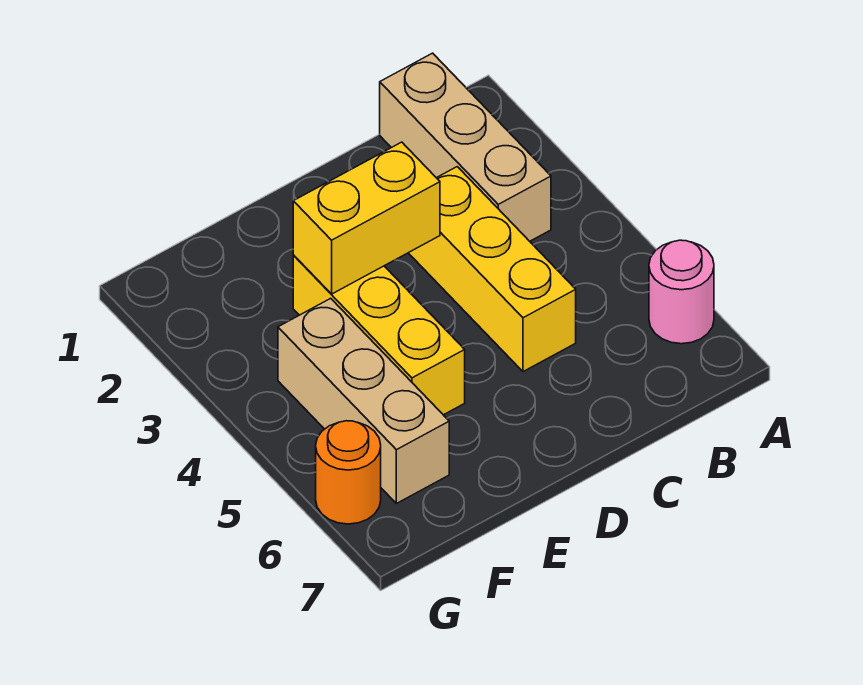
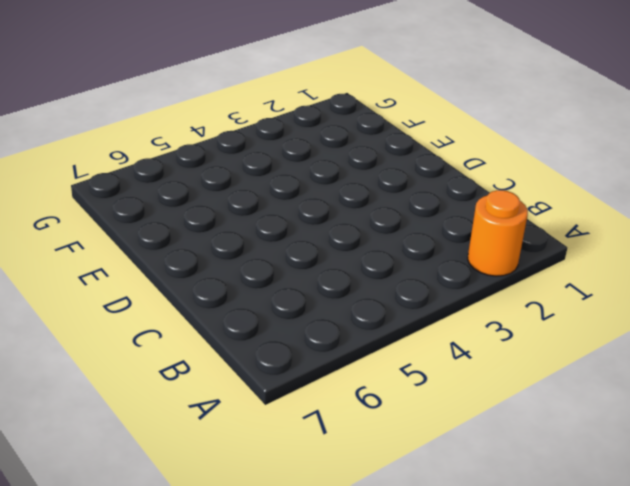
orange 1x1 round brick [468,190,528,276] -> orange 1x1 round brick moved to [316,421,381,524]
none -> pink 1x1 round brick [649,240,714,344]
none -> tan 1x3 brick [380,53,551,241]

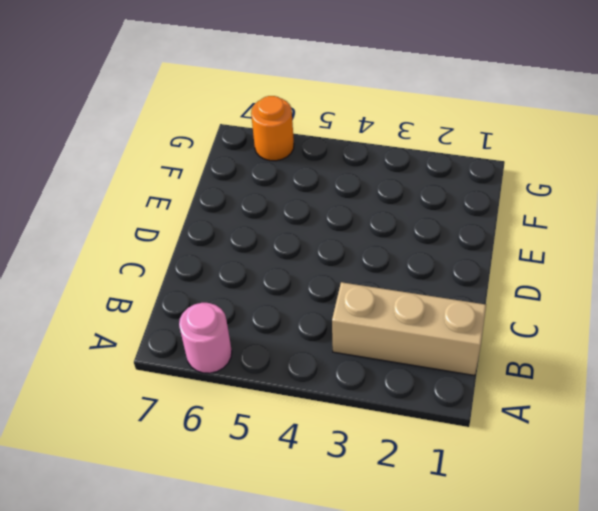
none -> yellow 1x3 brick [409,167,576,372]
none -> yellow 1x3 brick [293,255,465,415]

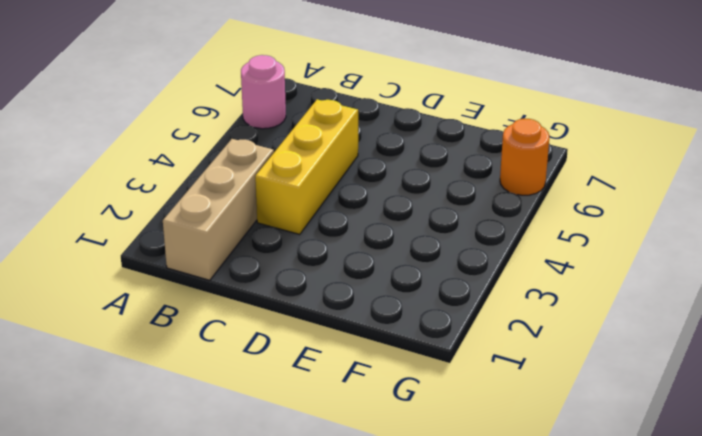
none -> yellow 1x3 brick [293,255,465,415]
none -> tan 1x3 brick [278,298,449,503]

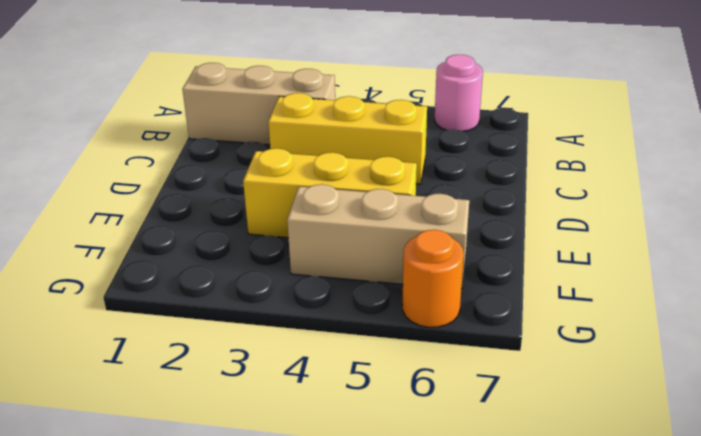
none -> yellow 1x2 brick [293,142,440,294]

